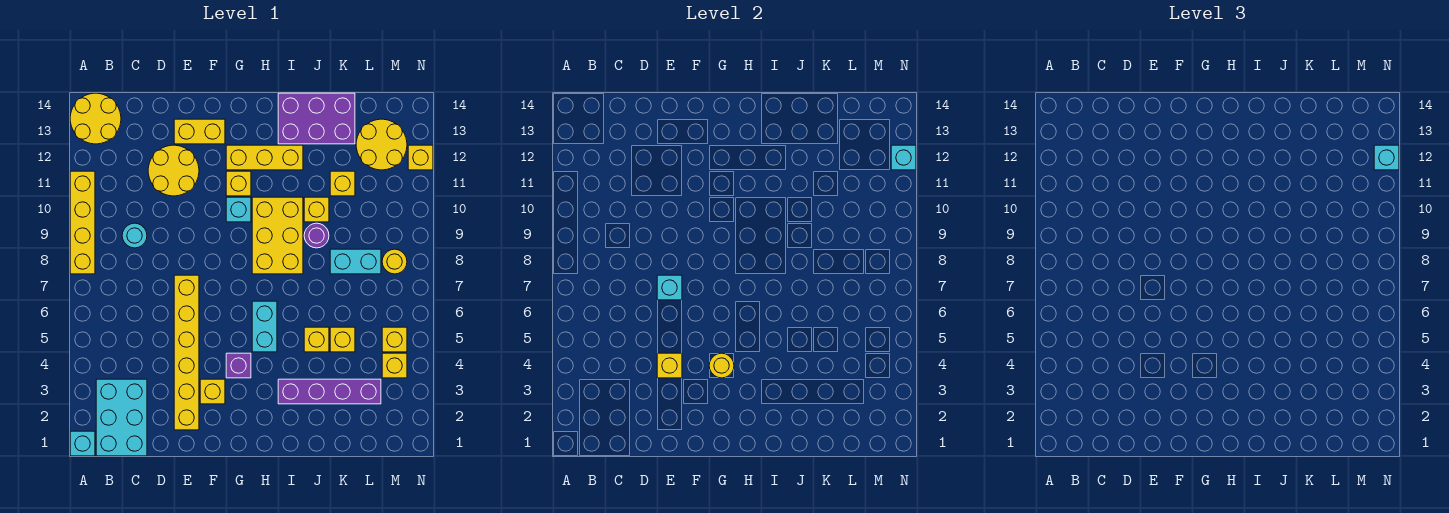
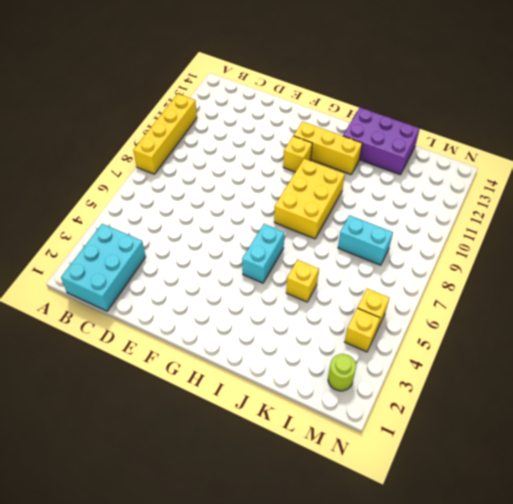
lime 1x1 round brick [328,354,356,391] -> none
none -> cyan 1x1 brick [70,431,95,456]
none -> yellow 2x2 round brick [70,93,121,144]
none -> cyan 1x1 round brick [122,223,147,248]
none -> yellow 2x2 round brick [148,145,199,196]

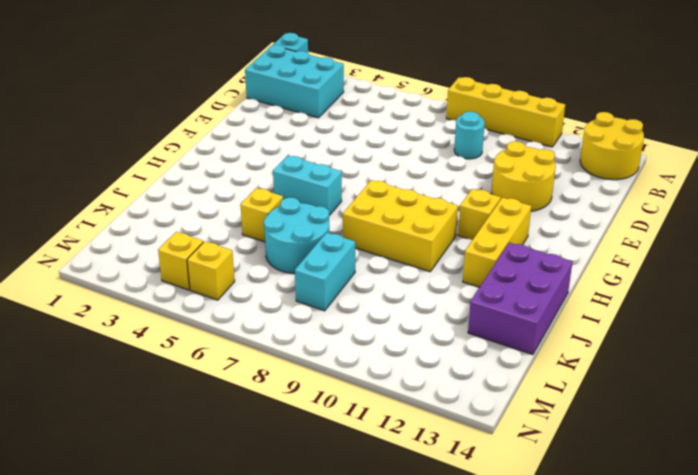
cyan 2x2 round brick [264,198,329,274] -> none
none -> yellow 1x6 brick [174,275,199,430]
none -> yellow 1x2 brick [174,119,225,144]
none -> yellow 1x1 brick [200,379,225,404]
none -> purple 1x1 brick [226,353,251,378]

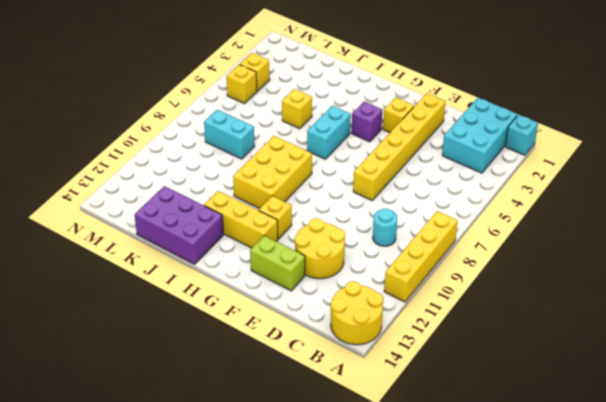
lime 1x2 brick [250,236,305,291] -> yellow 1x2 brick [174,119,225,144]
none -> cyan 1x1 brick [226,197,251,222]
none -> purple 1x4 brick [278,379,381,404]
none -> purple 1x1 round brick [304,223,329,248]
none -> yellow 1x1 brick [304,197,329,222]

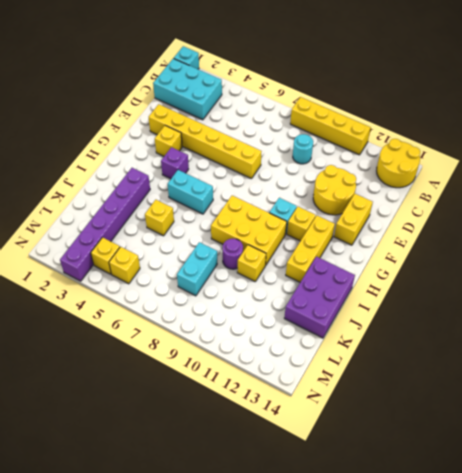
purple 1x6 brick [60,168,150,281] -> purple 1x4 brick [278,379,381,404]
none -> yellow 1x1 brick [330,327,355,352]
none -> yellow 1x1 brick [330,171,355,196]
none -> yellow 2x2 round brick [356,119,407,170]
none -> yellow 1x1 round brick [382,249,407,274]

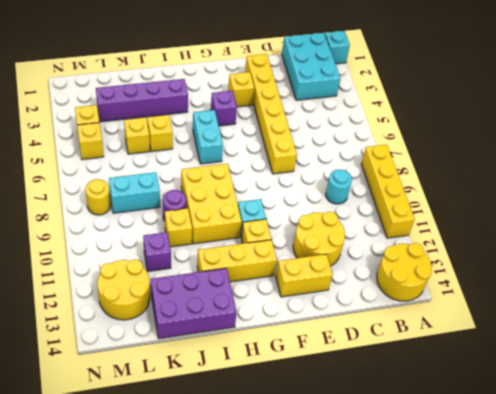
purple 1x1 brick [143,232,171,271] -> yellow 1x1 brick [330,171,355,196]
none -> yellow 1x1 brick [408,145,433,170]
none -> yellow 1x1 brick [657,353,682,378]
none -> cyan 1x1 brick [657,275,682,300]
none -> yellow 1x1 round brick [709,353,734,378]

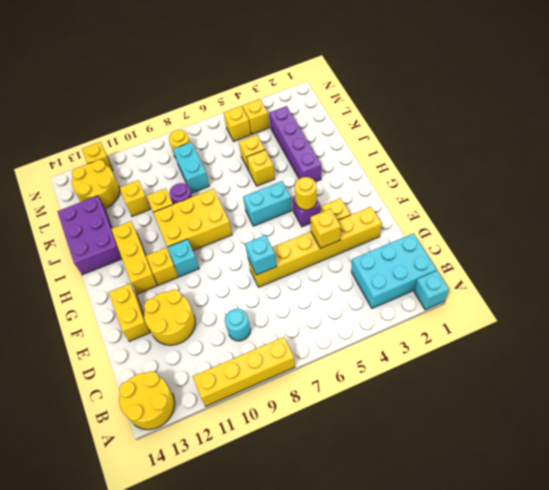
none -> cyan 1x1 brick [891,145,916,170]
none -> cyan 1x1 brick [1374,145,1399,170]

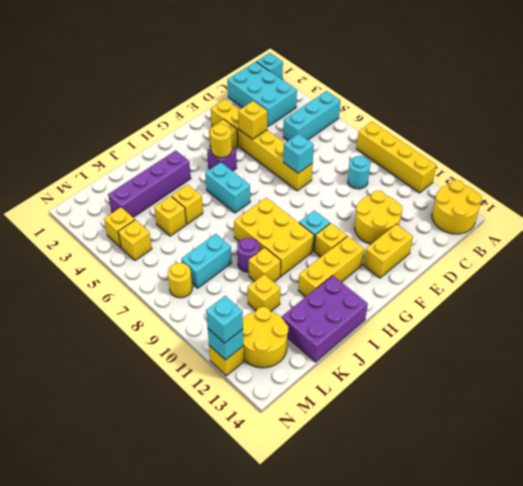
cyan 1x3 brick [283,91,341,141] -> none

